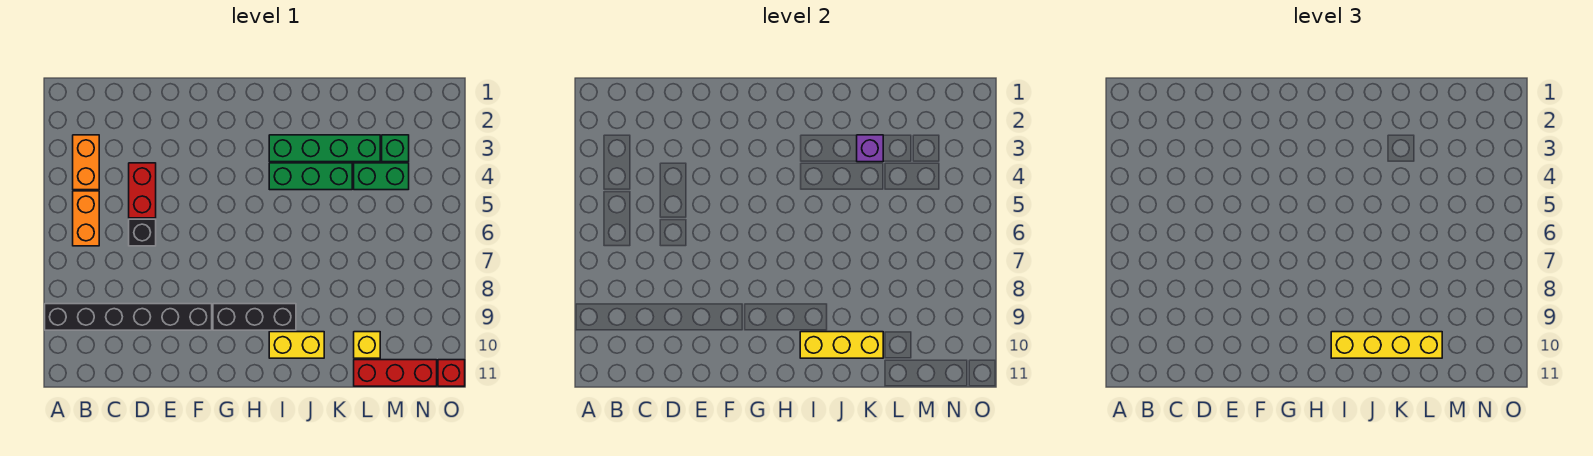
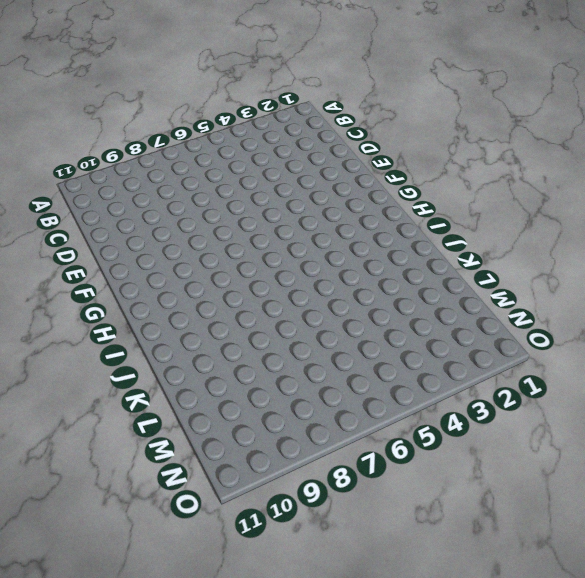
none -> black 1x6 brick [45,304,212,330]
none -> orange 1x2 brick [73,135,99,190]
none -> orange 1x2 brick [73,191,99,246]

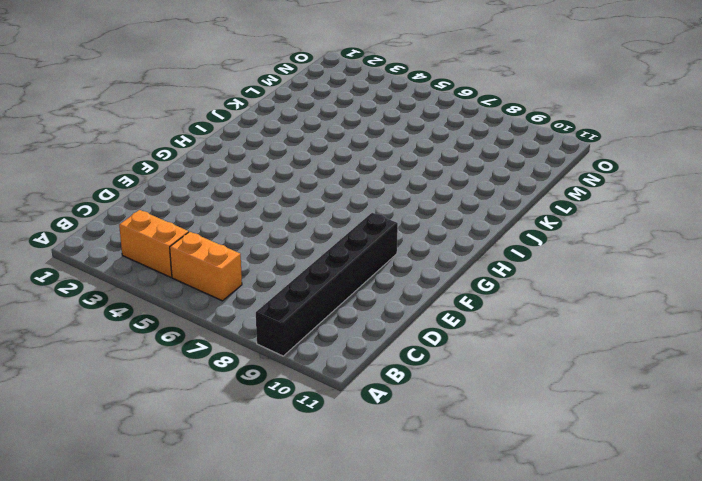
none -> red 1x2 brick [129,163,156,218]
none -> black 1x1 brick [129,219,156,246]
none -> black 1x3 brick [213,304,296,330]

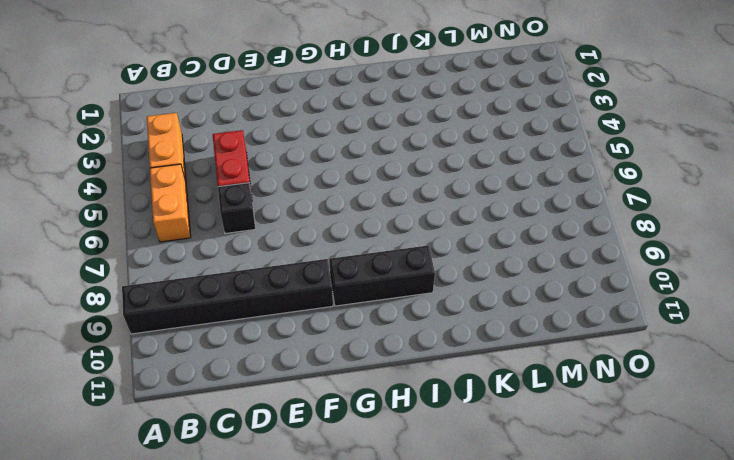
none -> green 1x4 brick [269,135,380,162]
none -> green 1x3 brick [269,163,352,190]
none -> yellow 1x2 brick [269,332,324,358]

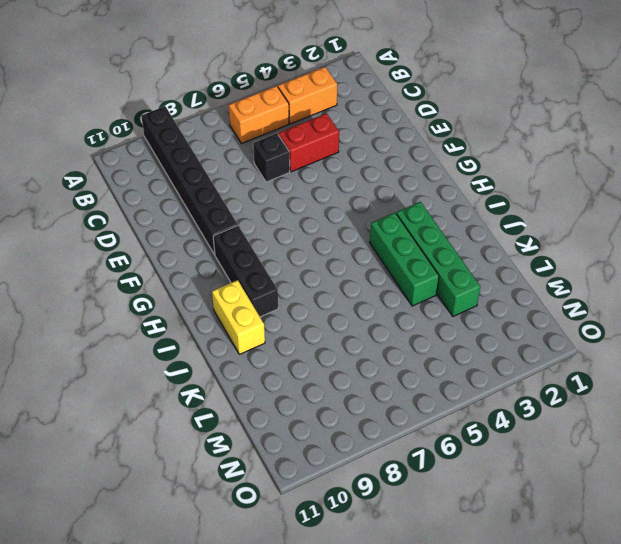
none -> green 1x2 brick [354,163,409,190]
none -> yellow 1x1 brick [354,332,380,358]
none -> red 1x3 brick [354,360,437,386]

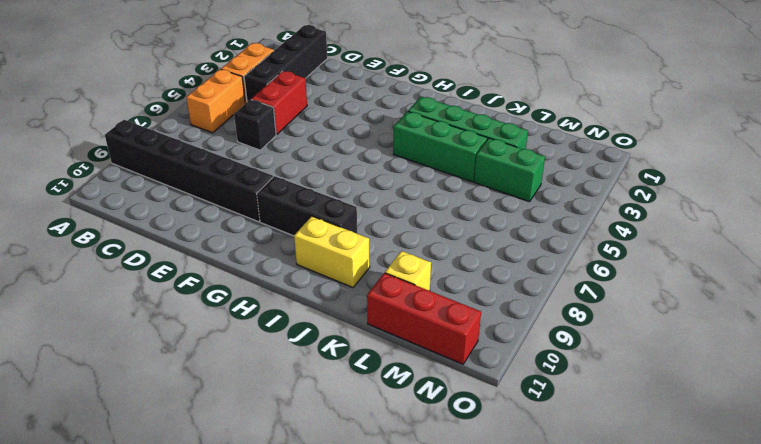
black 1x4 brick [244,25,327,102] -> none
none -> green 1x1 brick [382,135,409,162]
none -> red 1x1 brick [438,360,465,386]
none -> yellow 1x3 brick [800,332,883,358]

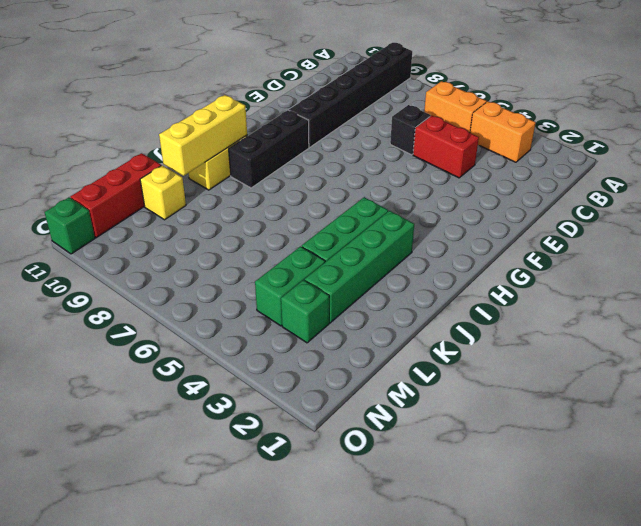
green 1x1 brick [45,197,95,254] -> red 1x1 brick [438,360,465,386]
none -> purple 1x1 brick [857,135,883,162]
none -> yellow 1x4 brick [1331,332,1442,358]

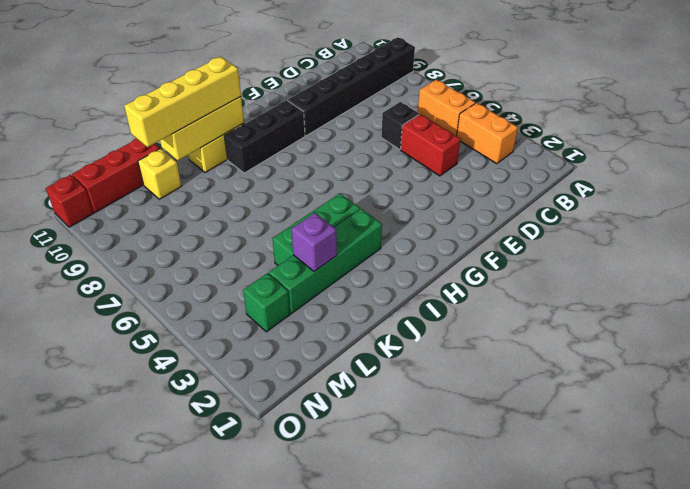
none -> green 1x2 brick [354,163,409,190]

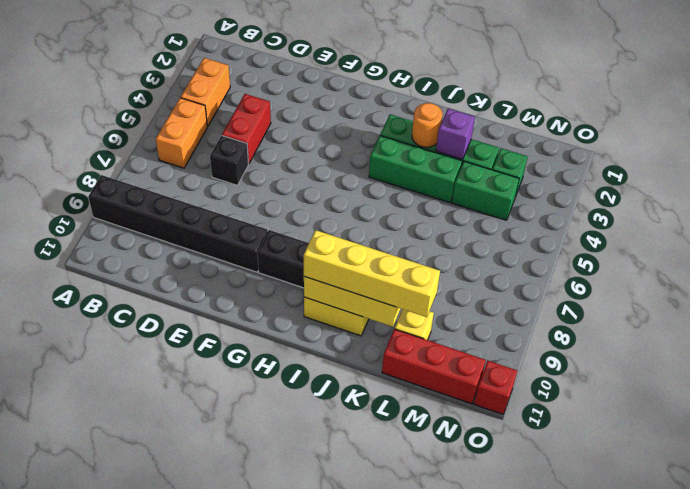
orange 1x1 round brick [412,103,443,147] -> none

